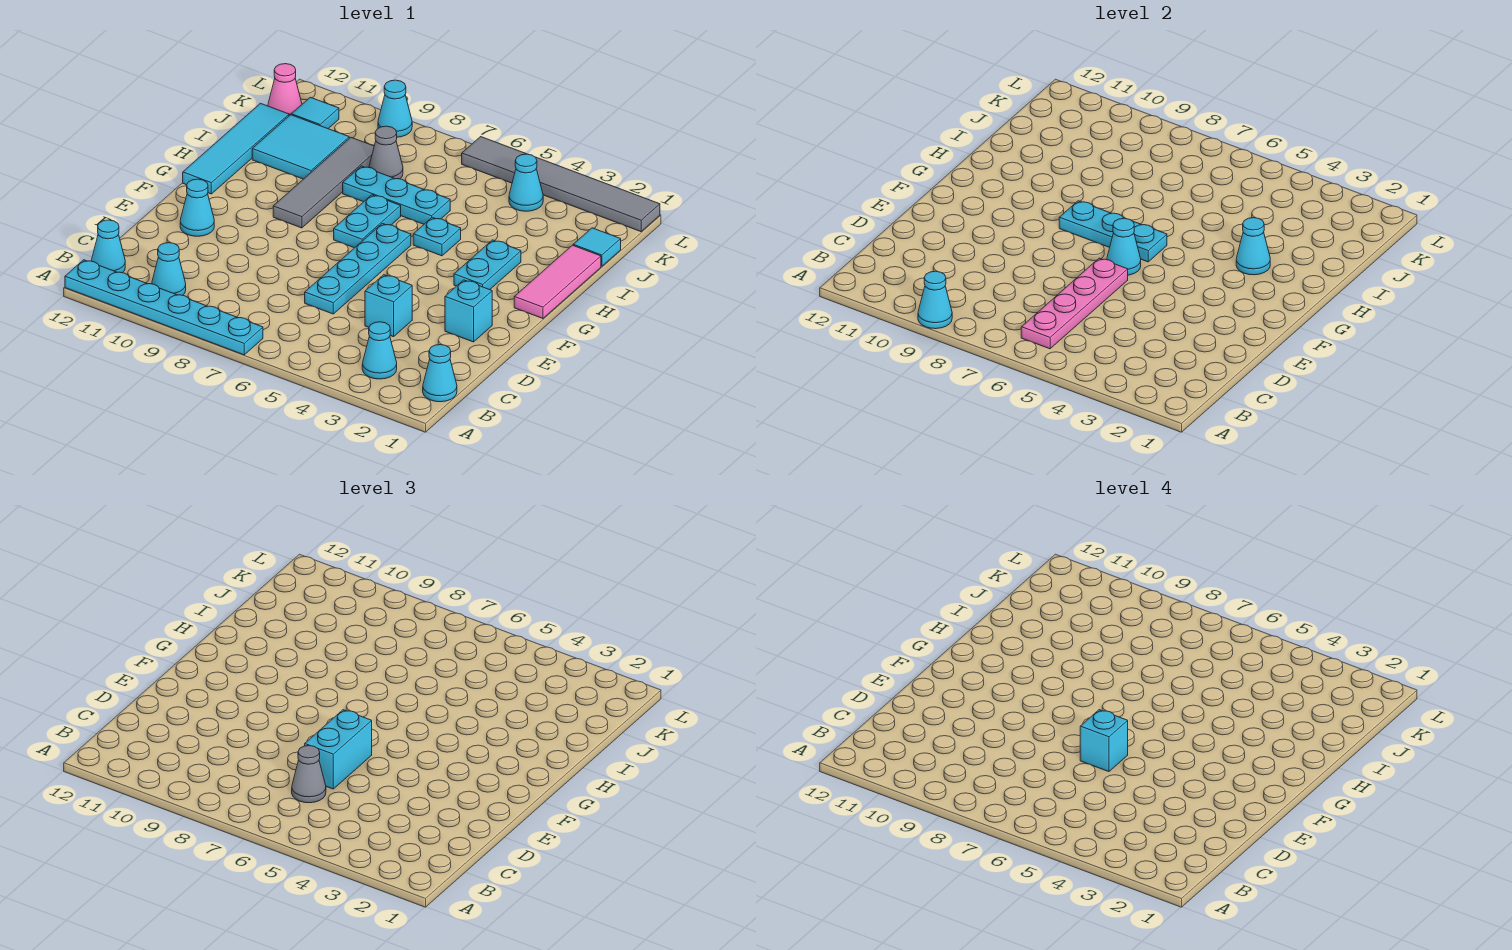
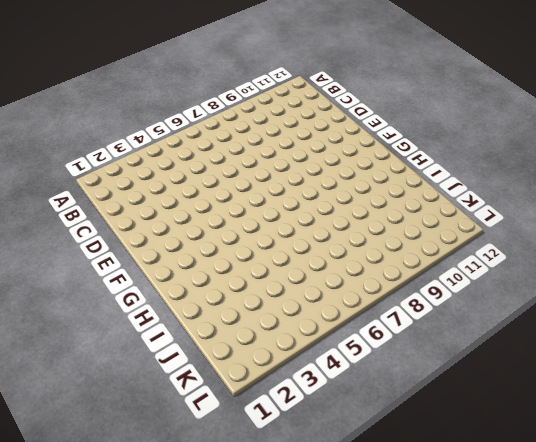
none -> cyan 1x6 plate [65,260,263,355]
none -> cyan 1x1 cone [423,345,457,402]
none -> cyan 1x1 cone [362,322,397,379]
none -> cyan 1x1 cone [152,243,186,295]

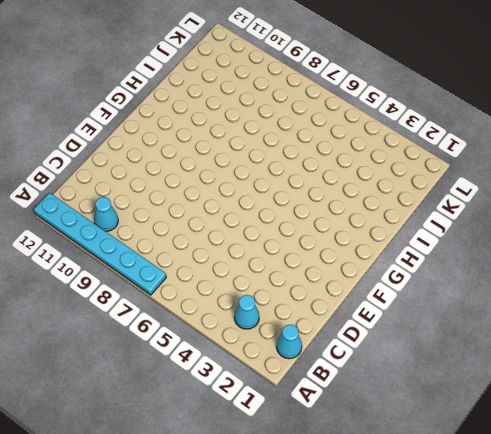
none -> cyan 1x1 cone [91,220,125,273]
none -> cyan 1x1 brick [365,275,412,337]
none -> cyan 1x4 plate [305,224,411,314]
none -> cyan 1x1 brick [445,280,492,342]

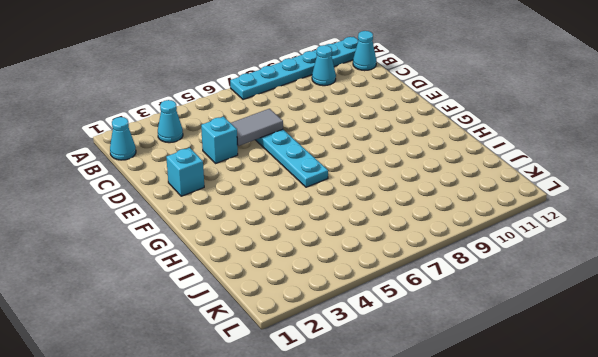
grey 1x2 tile [231,109,283,146] -> pink 1x4 plate [1021,258,1128,349]
none -> cyan 1x1 cone [180,179,214,236]
none -> pink 1x3 tile [514,245,601,318]
none -> cyan 1x2 plate [454,240,521,290]
none -> cyan 1x2 plate [334,195,401,248]

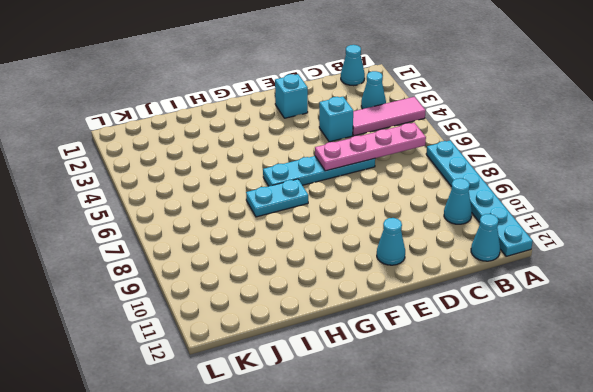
pink 1x3 tile [353,97,426,136] -> pink 1x3 tile moved to [514,245,601,318]
none -> cyan 1x2 plate [454,240,521,290]
none -> grey 1x4 tile [273,138,374,228]
none -> cyan 1x4 tile [183,103,289,194]
none -> cyan 1x1 plate [413,217,461,256]

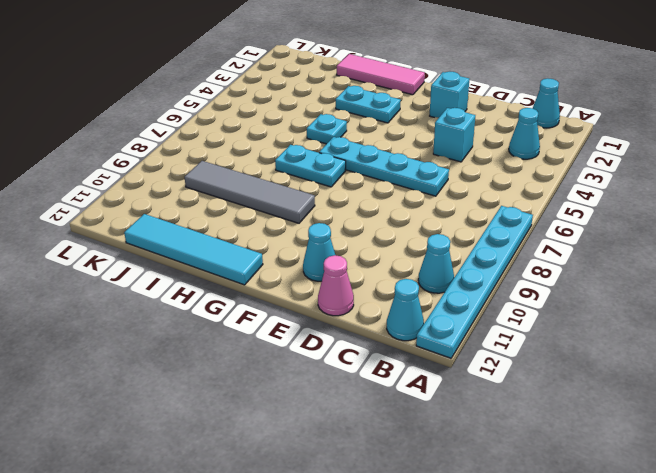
pink 1x1 cone [318,255,354,316] -> pink 1x1 cone moved to [268,64,302,116]
none -> cyan 1x3 plate [343,166,450,224]
none -> cyan 2x2 tile [252,115,349,179]
none -> cyan 1x1 tile [573,228,621,266]
none -> grey 1x1 cone [369,126,403,179]

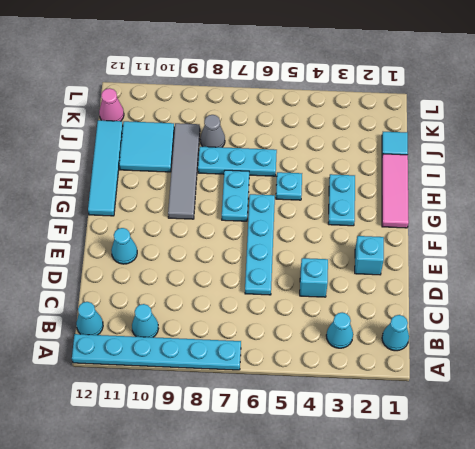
none -> cyan 1x1 cone [509,154,543,211]
none -> cyan 1x1 tile [291,97,339,129]
none -> grey 1x6 tile [462,137,660,232]
none -> cyan 1x1 cone [378,80,412,137]

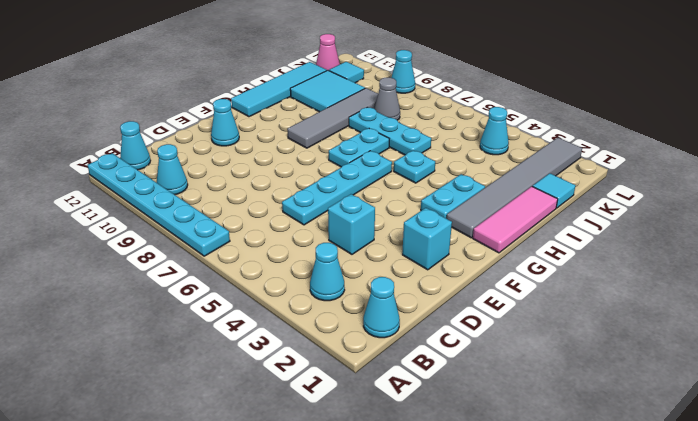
grey 1x6 tile [447,138,582,238] -> grey 1x6 tile turned to [462,137,660,232]
none -> cyan 1x1 cone [918,271,952,329]
none -> pink 1x4 plate [1021,258,1128,349]
none -> cyan 1x1 cone [1107,218,1141,275]
none -> cyan 1x3 plate [1059,201,1167,262]

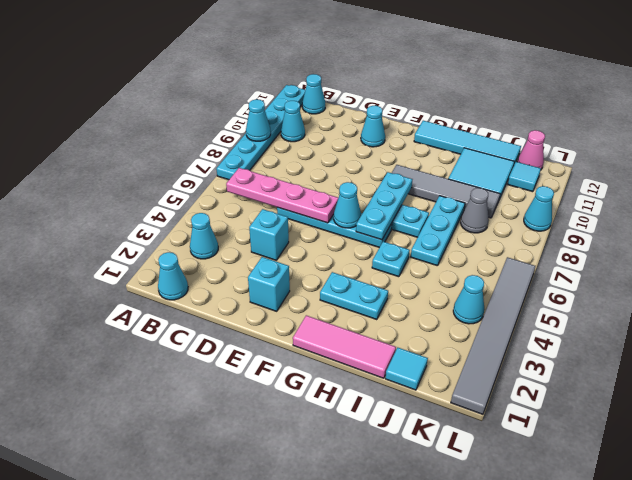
none -> cyan 1x1 cone [1236,218,1270,275]
none -> grey 1x1 cone [292,746,326,803]
none -> cyan 1x2 brick [305,710,372,789]
none -> cyan 1x1 brick [1080,710,1128,772]

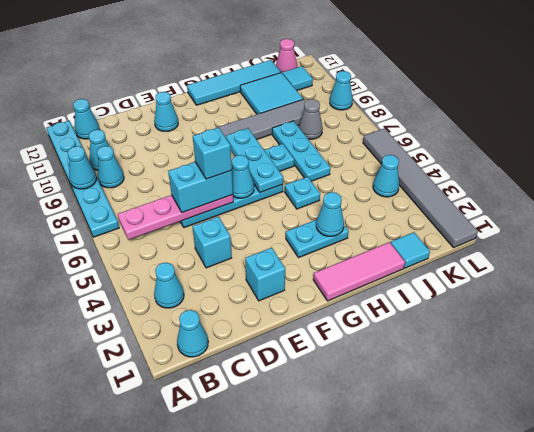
cyan 1x1 cone [97,146,124,188] -> none
none -> grey 1x1 cone [292,746,326,803]

